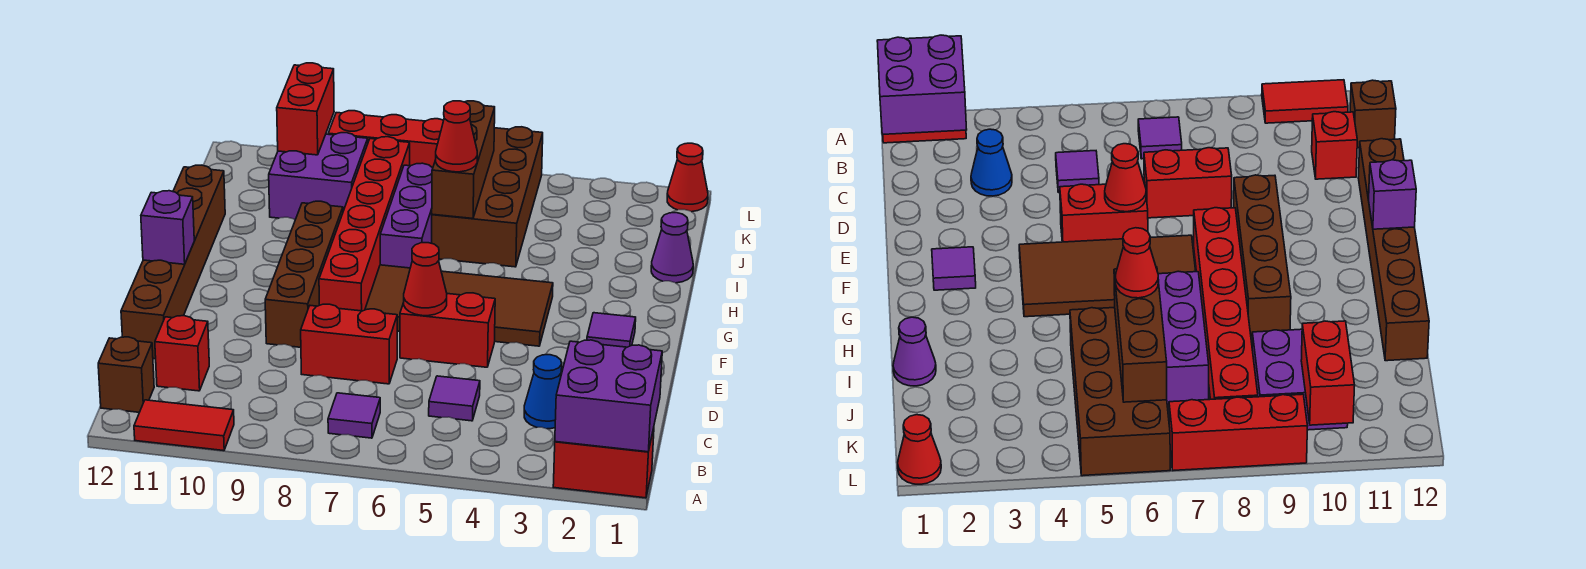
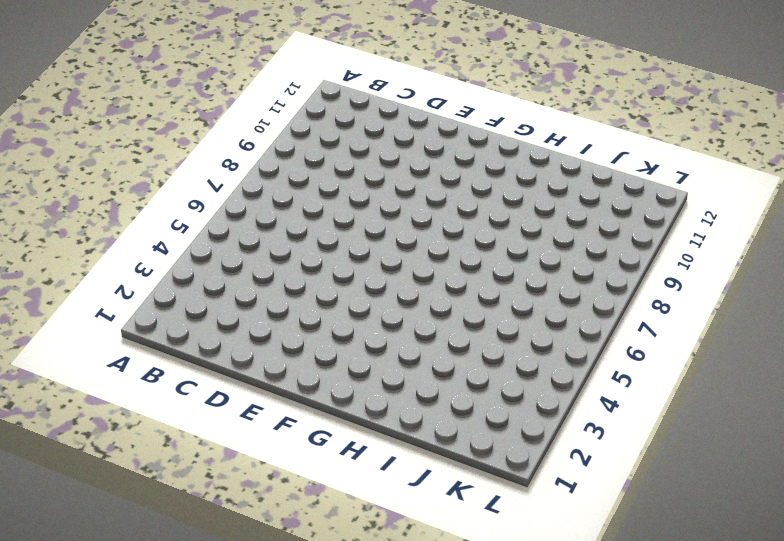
none -> red 1x2 brick [553,428,654,498]
none -> red 1x2 tile [134,400,234,451]
none -> purple 1x1 tile [328,393,380,438]

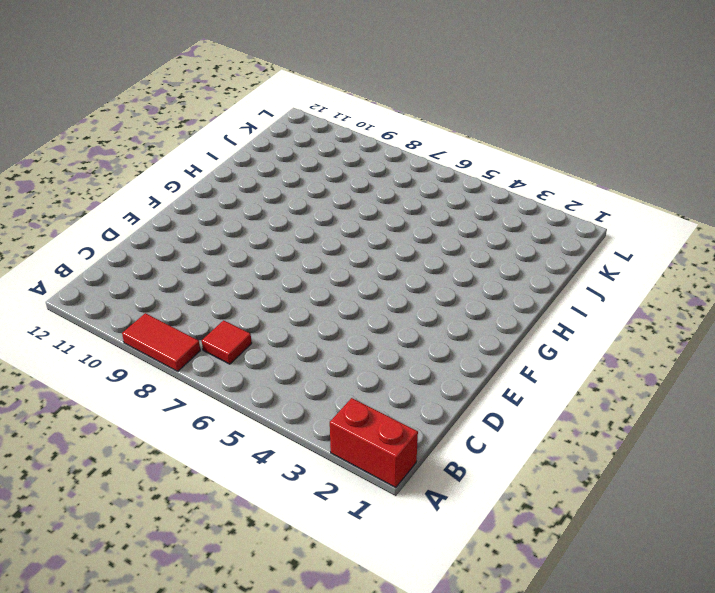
red 1x2 tile [122,313,200,371] -> red 1x2 tile moved to [134,400,234,451]
red 1x1 tile [202,320,252,364] -> purple 1x1 tile [328,393,380,438]
none -> brown 1x1 brick [98,337,154,412]
none -> blue 1x1 cone [524,355,562,429]
none -> purple 1x1 tile [429,376,480,421]

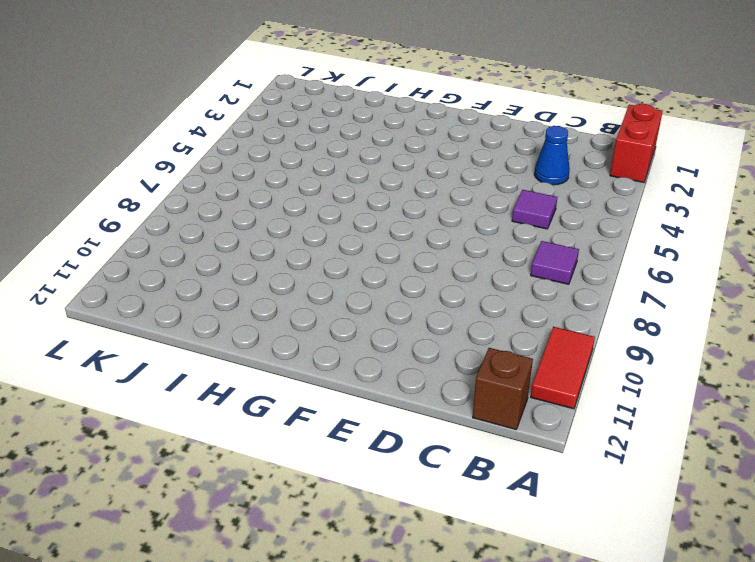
none -> red 1x1 brick [155,316,209,391]
none -> red 1x2 brick [301,304,397,384]
none -> brown 1x6 brick [121,165,225,359]

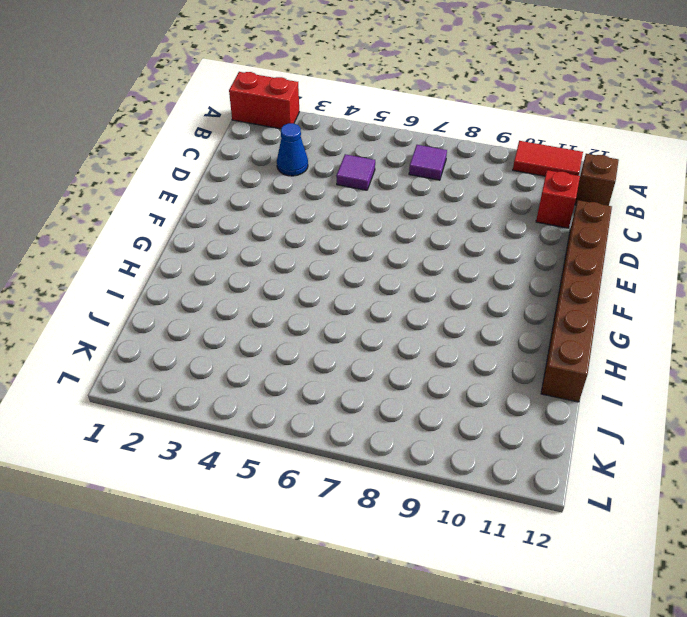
none -> red 1x2 brick [301,304,397,384]
none -> red 1x2 brick [400,293,495,367]
none -> brown 1x4 brick [265,201,343,347]

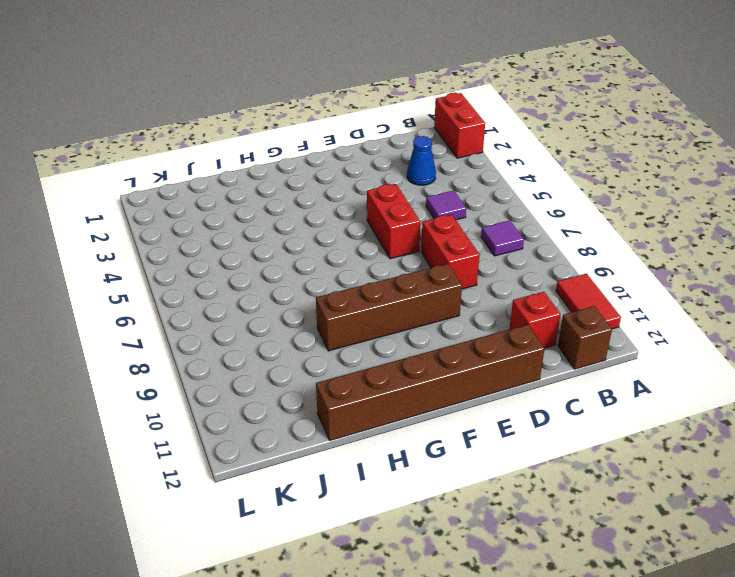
none -> purple 1x1 tile [587,313,636,347]
none -> brown 2x4 tile [365,265,553,346]
none -> red 1x6 brick [319,137,410,311]

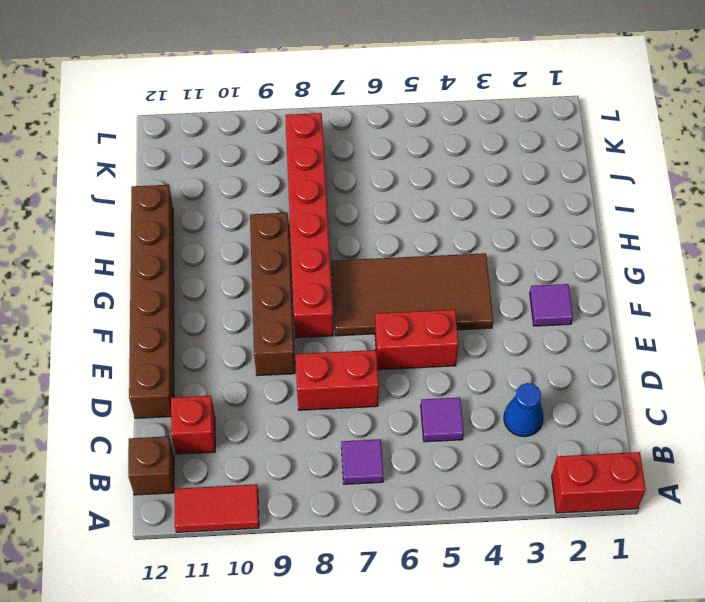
none -> purple 1x3 brick [380,163,433,268]
none -> purple 1x1 cone [651,213,693,283]
none -> brown 2x4 brick [432,127,543,267]

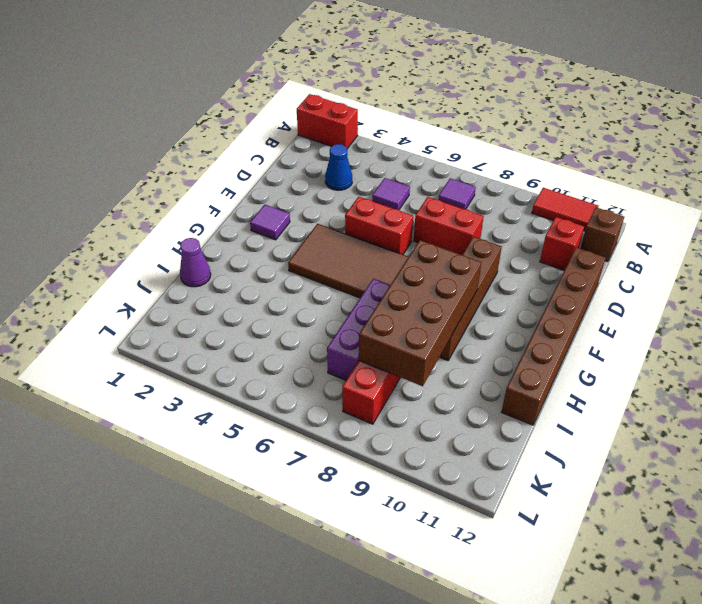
brown 2x4 brick [359,240,482,386] -> brown 2x4 brick moved to [432,127,543,267]
none -> purple 2x2 brick [269,133,368,220]
none -> red 1x1 cone [667,143,708,212]
none -> red 1x3 brick [328,111,444,168]

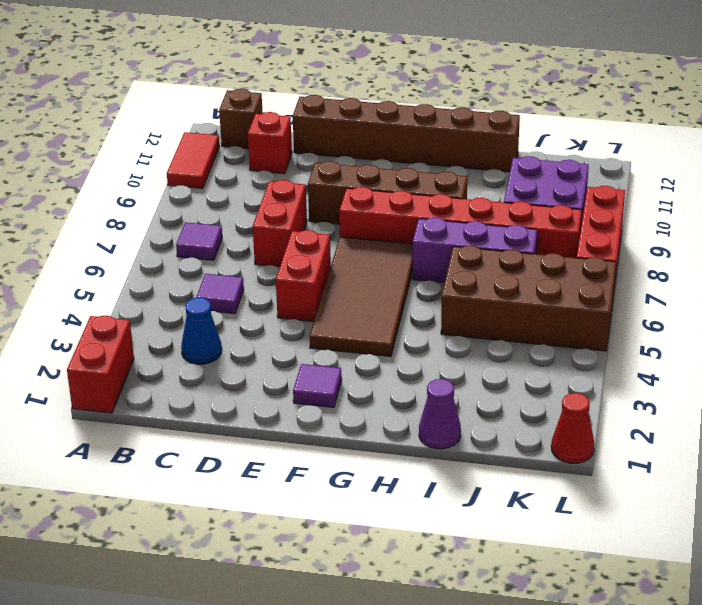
none -> purple 2x2 brick [555,340,662,452]
none -> red 1x1 cone [404,243,447,316]
none -> purple 1x1 brick [141,191,194,264]

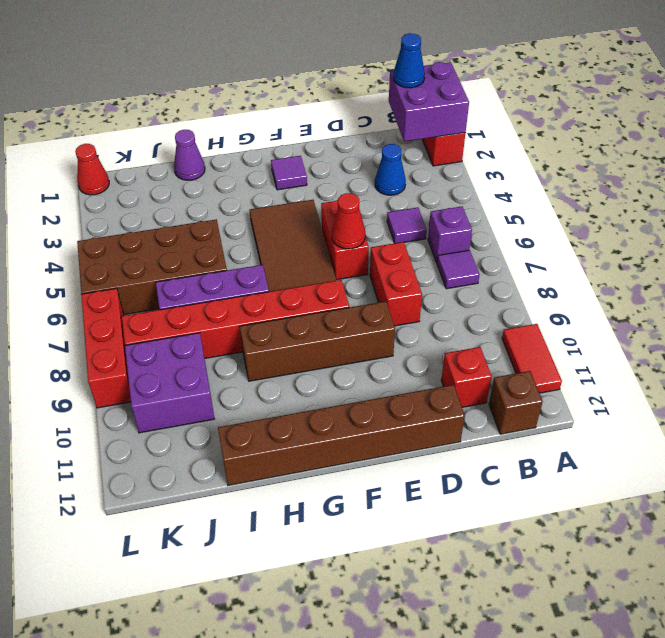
blue 1x1 cone [393,33,425,88] -> none
purple 1x1 brick [428,207,472,263] -> purple 1x1 brick moved to [141,191,194,264]
none -> brown 1x3 brick [432,101,495,218]
none -> red 1x2 brick [277,63,334,155]
none -> red 1x1 cone [436,101,477,172]

